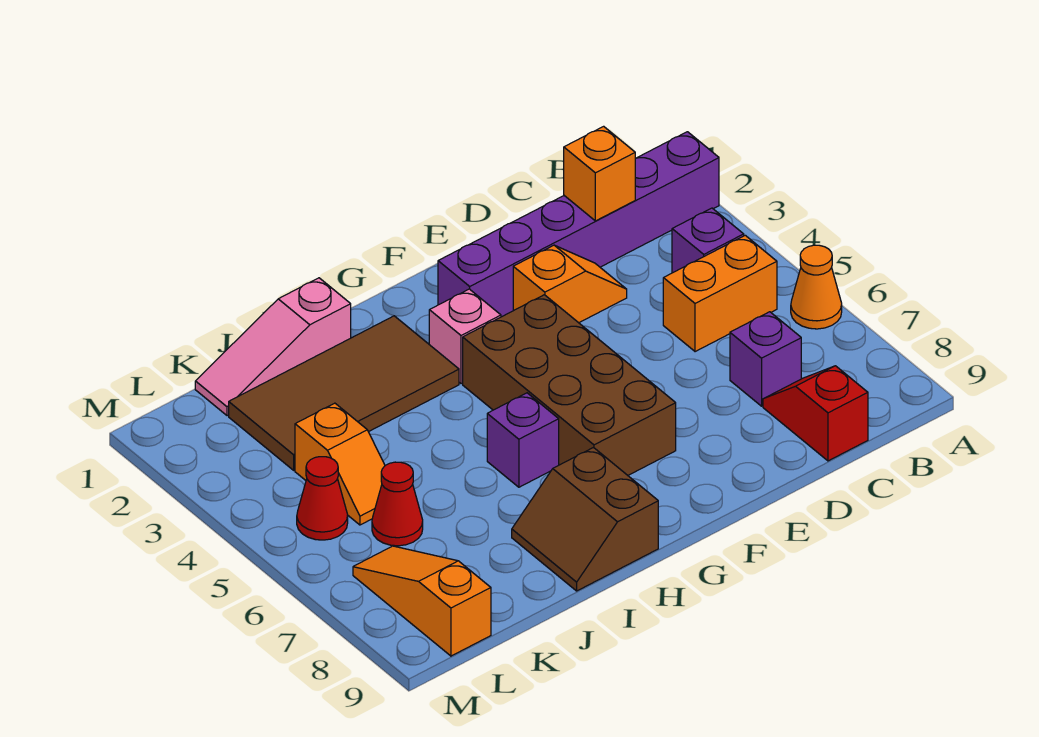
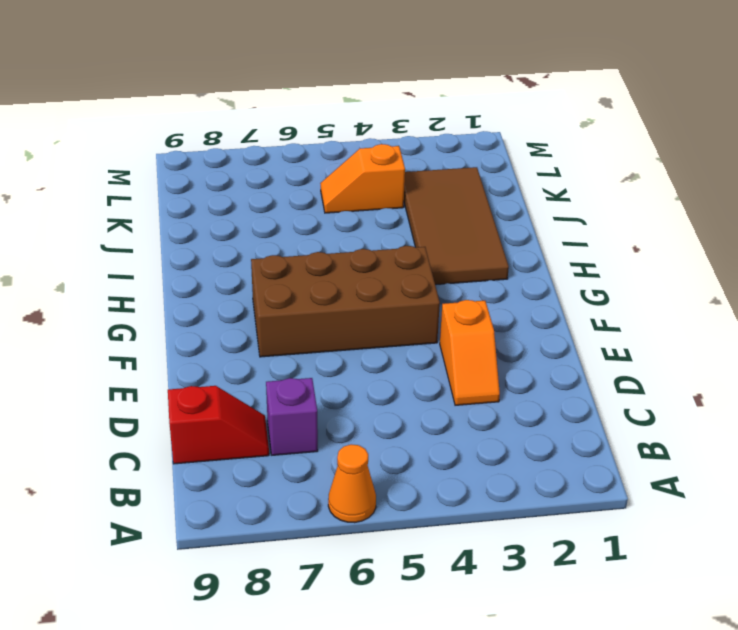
none -> purple 1x6 brick [438,132,719,317]
none -> purple 1x1 brick [672,208,744,273]
none -> orange 1x2 brick [663,235,777,352]

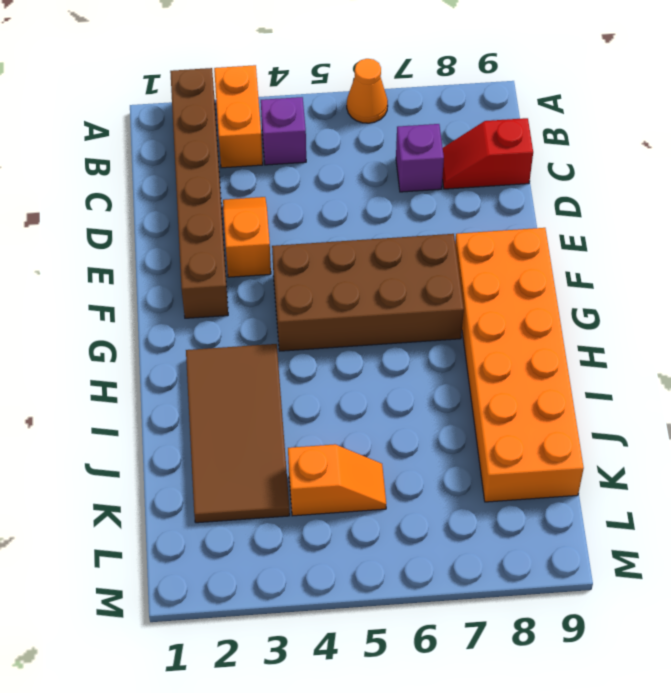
brown 1x6 brick [170,68,228,318] -> purple 1x6 brick [438,132,719,317]
orange 1x2 brick [214,65,263,168] -> orange 1x2 brick moved to [663,235,777,352]
orange 2x6 brick [455,228,584,502] -> brown 2x2 slope [512,448,658,591]
none -> pink 1x1 brick [429,289,501,384]
none -> purple 1x1 brick [487,393,559,487]
none -> pink 1x3 slope [195,278,351,416]

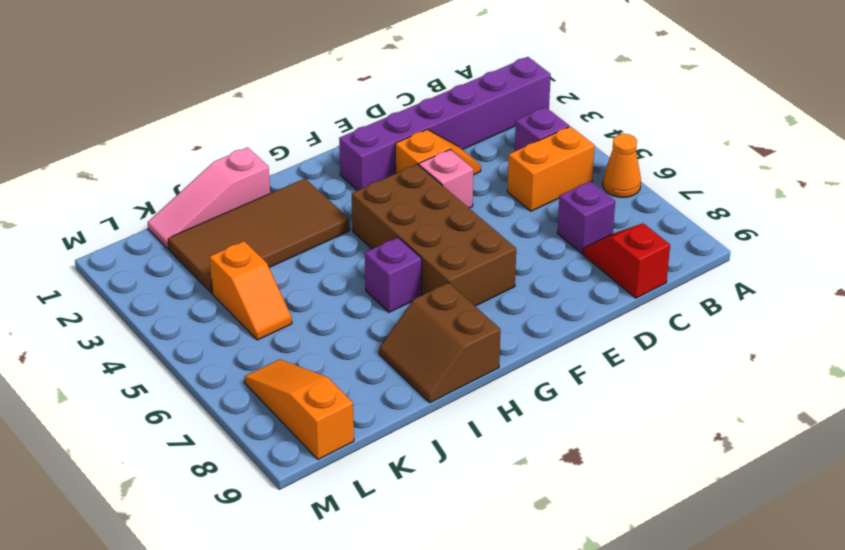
pink 1x1 brick [419,150,473,208] -> pink 1x1 brick moved to [429,289,501,384]
none -> red 1x1 cone [372,462,423,546]
none -> red 1x1 cone [297,457,348,540]
none -> orange 1x1 brick [564,126,635,221]

